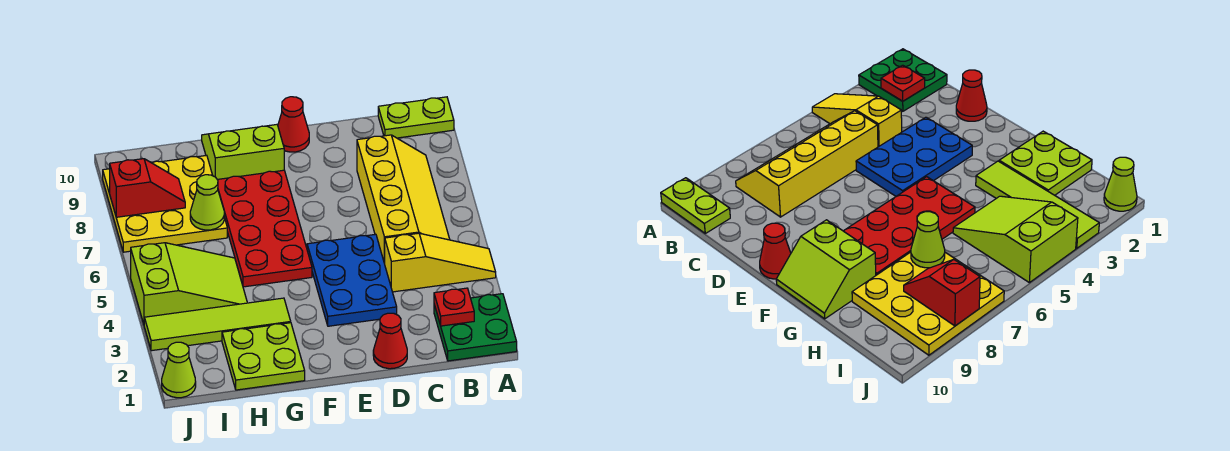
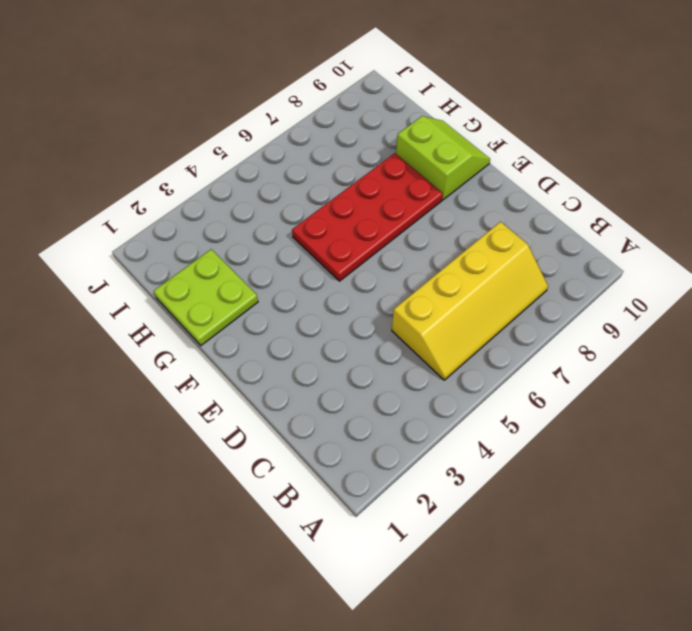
none -> green 2x2 plate [434,294,517,361]
none -> yellow 1x3 slope [385,233,496,292]
none -> lime 1x2 plate [378,97,454,138]

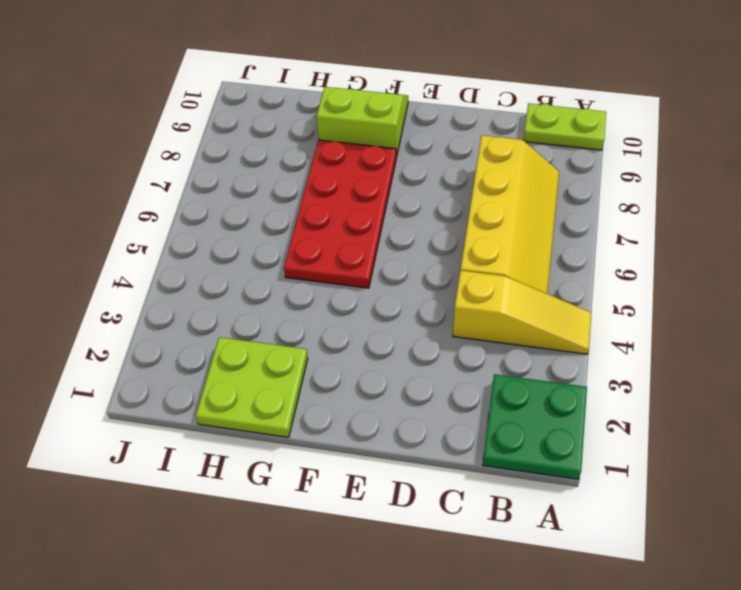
none -> red 1x1 cone [373,313,407,369]
none -> blue 2x3 plate [307,234,397,326]
none -> red 1x1 cone [278,97,309,152]

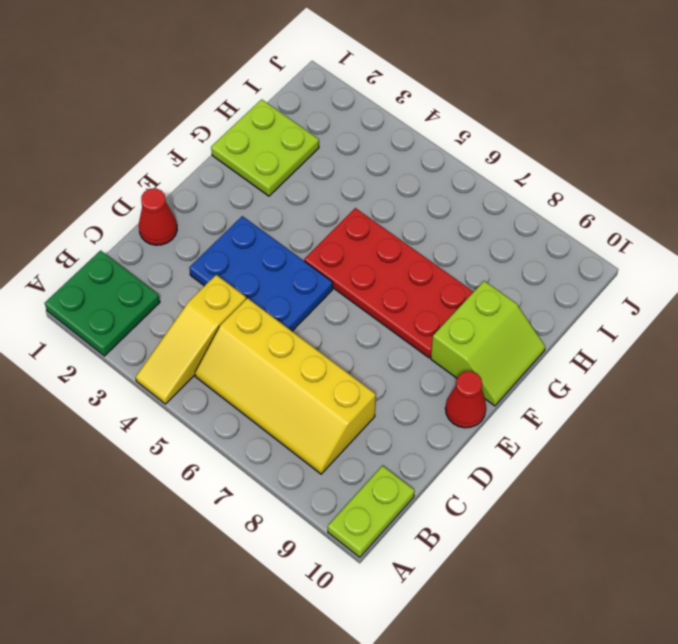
none -> lime 1x4 tile [144,298,291,351]
none -> lime 2x3 slope [131,243,247,324]
none -> yellow 3x3 plate [103,155,227,252]

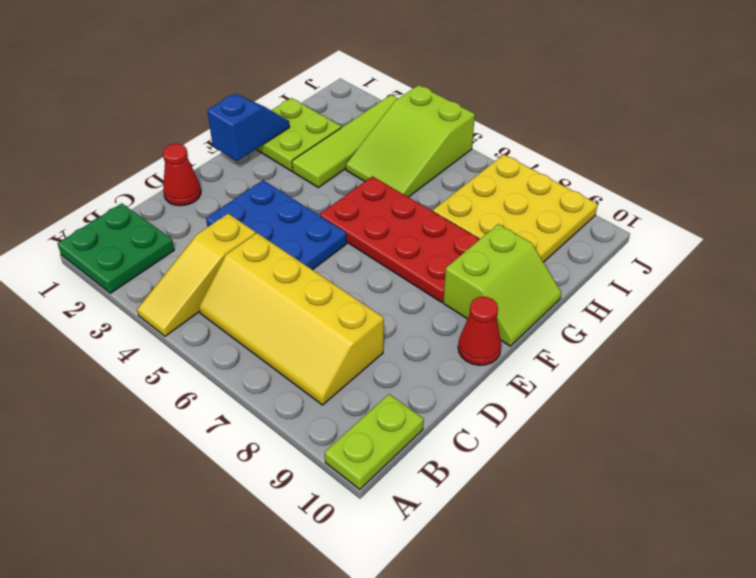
blue 1x2 slope [207,94,290,161] -> none
none -> lime 1x1 cone [162,342,196,398]
none -> red 1x1 plate [434,288,474,326]
none -> lime 1x1 cone [190,175,224,230]

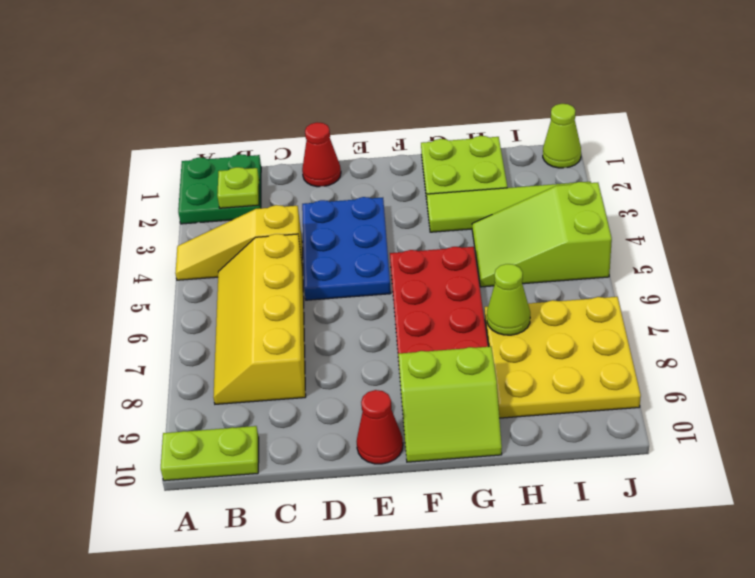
lime 1x1 plate [217,167,259,208] -> red 1x1 plate [434,288,474,326]
none -> red 1x2 slope [110,159,185,217]

